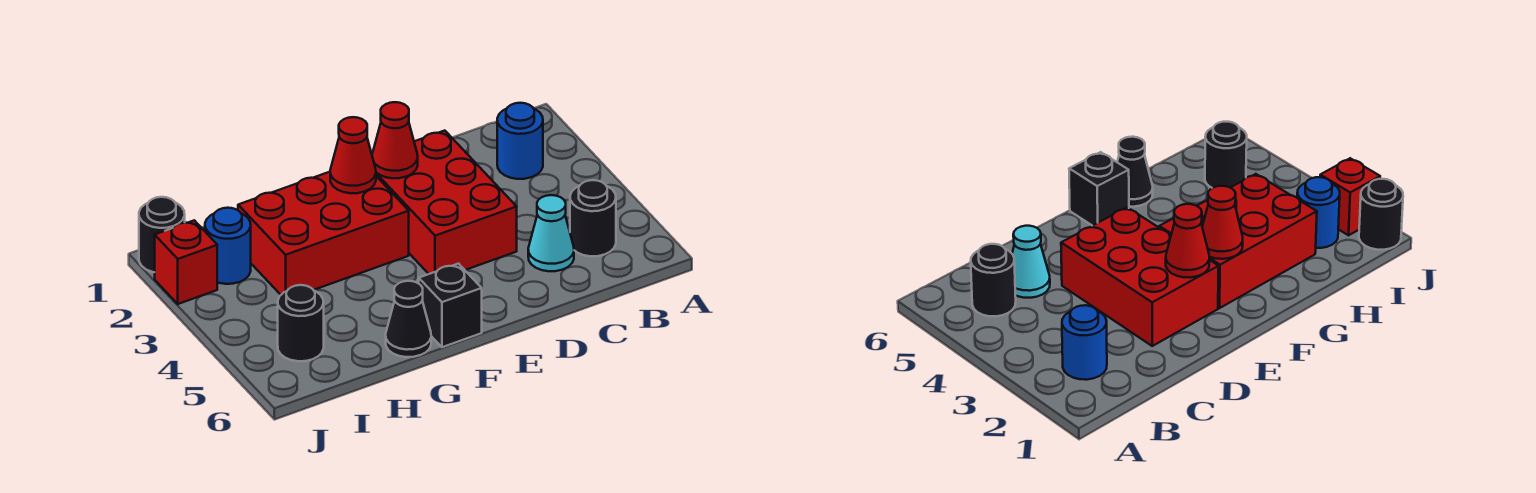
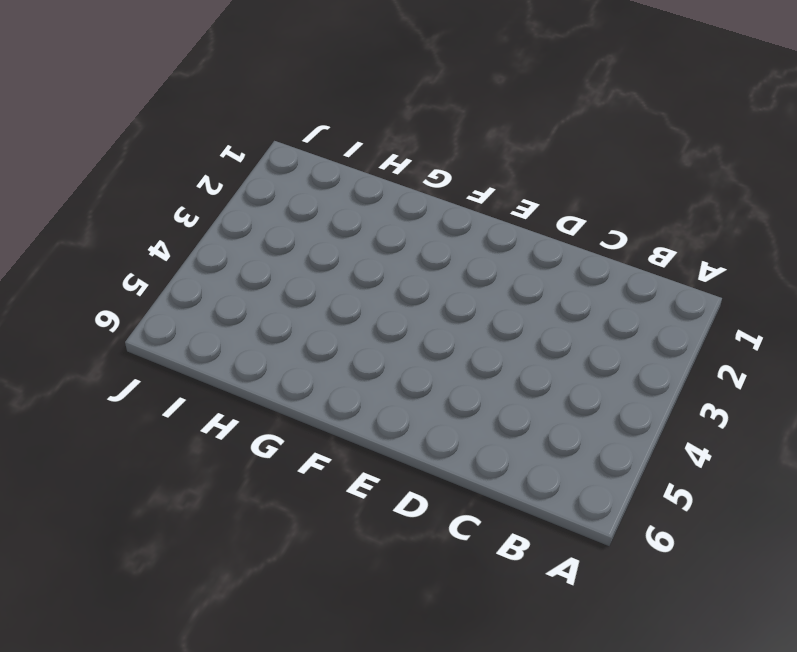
none -> blue 1x1 round brick [497,103,543,179]
none -> black 1x1 round brick [570,180,616,256]
none -> cyan 1x1 cone [528,195,574,271]

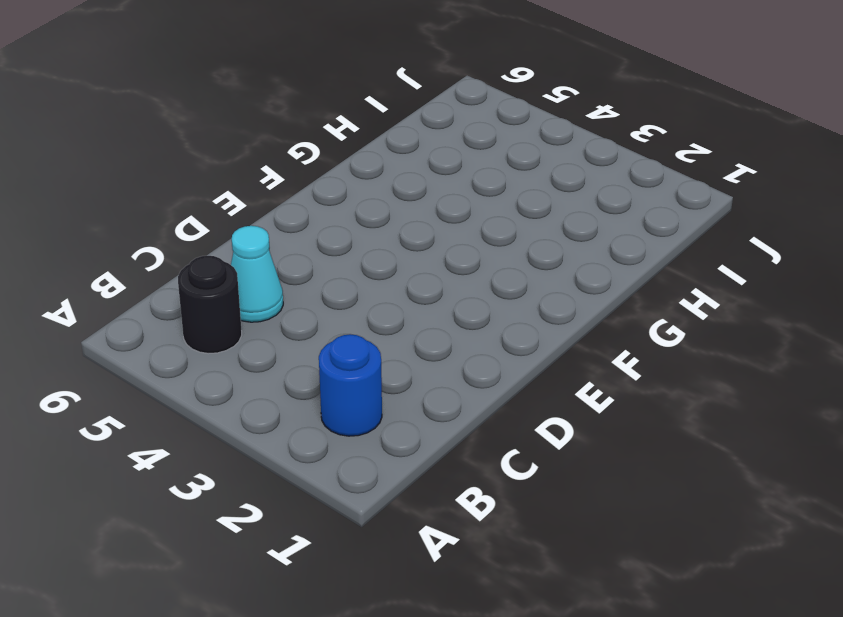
none -> red 2x3 brick [376,131,517,274]
none -> red 2x3 brick [238,172,409,295]
none -> black 1x1 brick [419,264,482,347]

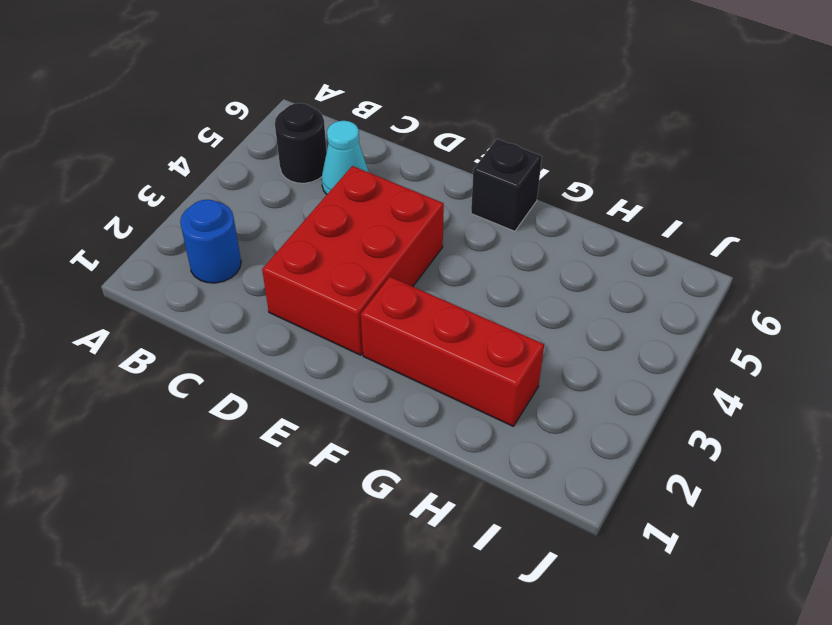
red 1x3 brick [361,277,544,426] -> red 2x3 brick [238,172,409,295]
none -> black 1x1 cone [386,281,431,357]
none -> blue 1x1 round brick [205,208,251,284]
none -> black 1x1 round brick [278,285,324,361]

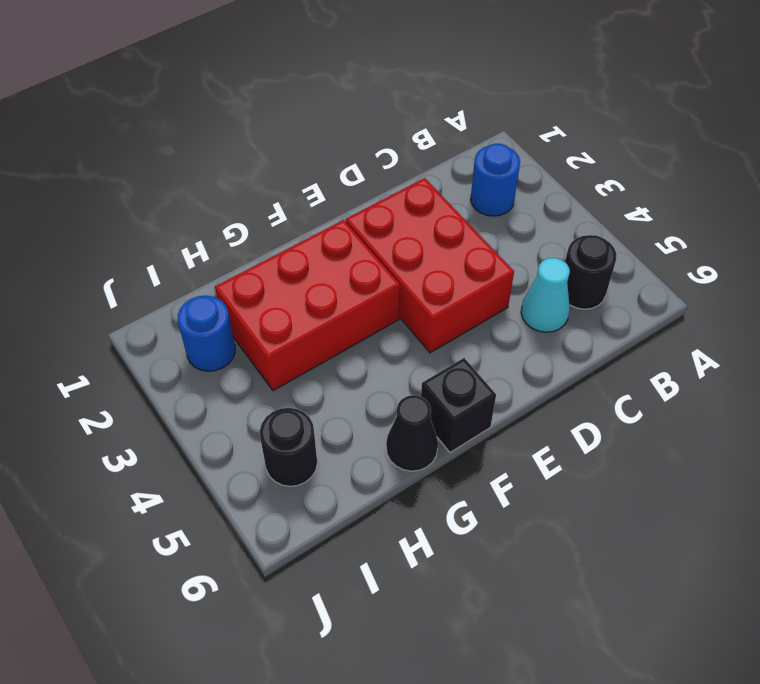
none -> black 1x1 round brick [139,197,185,272]
none -> red 1x1 brick [155,220,217,304]
none -> red 1x1 cone [372,102,418,178]

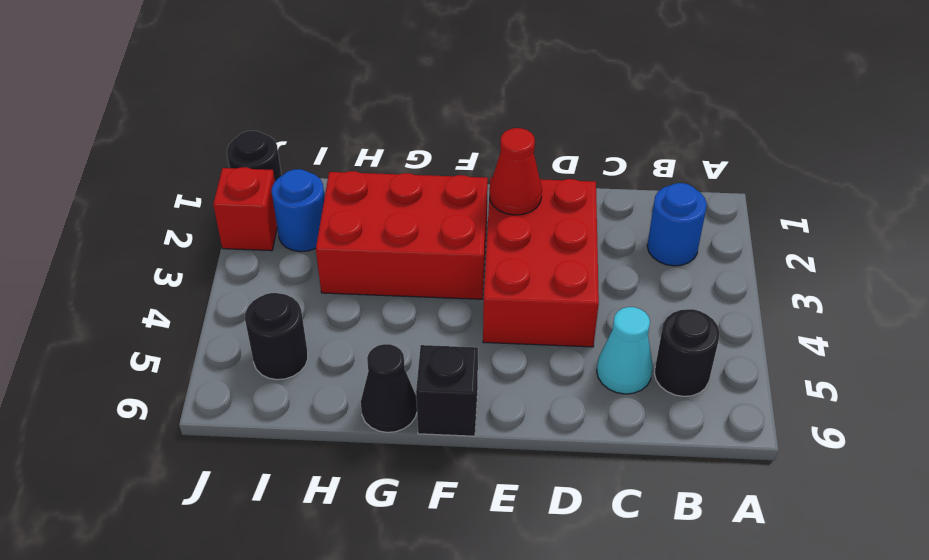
none -> red 1x1 cone [330,117,376,193]

